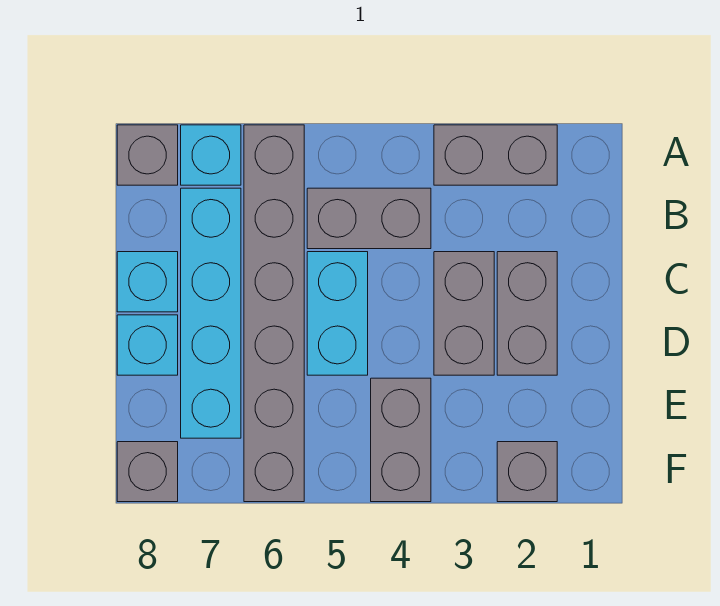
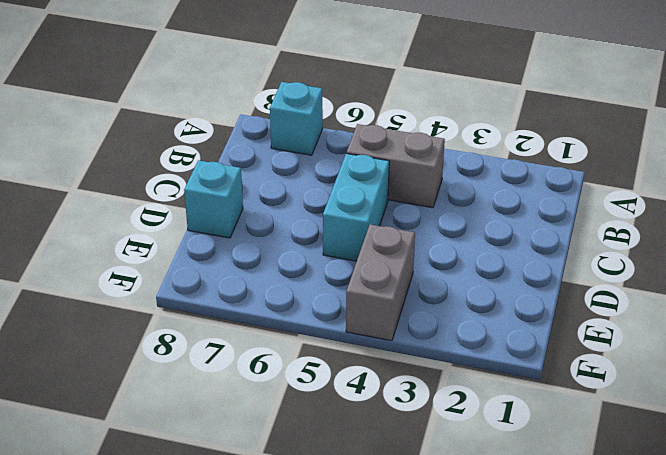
none -> grey 1x2 brick [434,125,557,185]
none -> grey 1x6 brick [244,125,304,502]
none -> grey 1x1 brick [117,125,178,185]

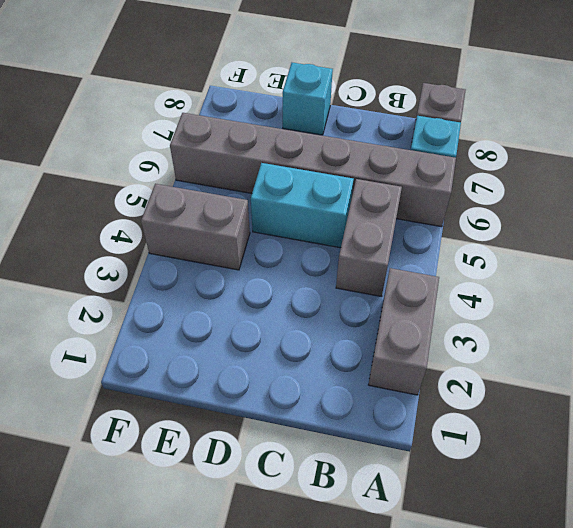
none -> cyan 1x4 brick [181,188,241,438]
none -> grey 1x2 brick [497,252,557,375]
none -> grey 1x2 brick [434,252,494,375]

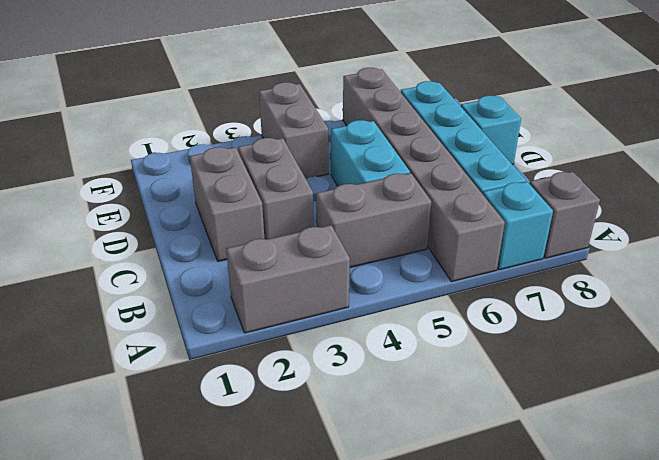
none -> cyan 1x1 brick [117,252,178,312]
none -> grey 1x1 brick [497,442,557,502]
none -> grey 1x1 brick [117,442,178,502]

